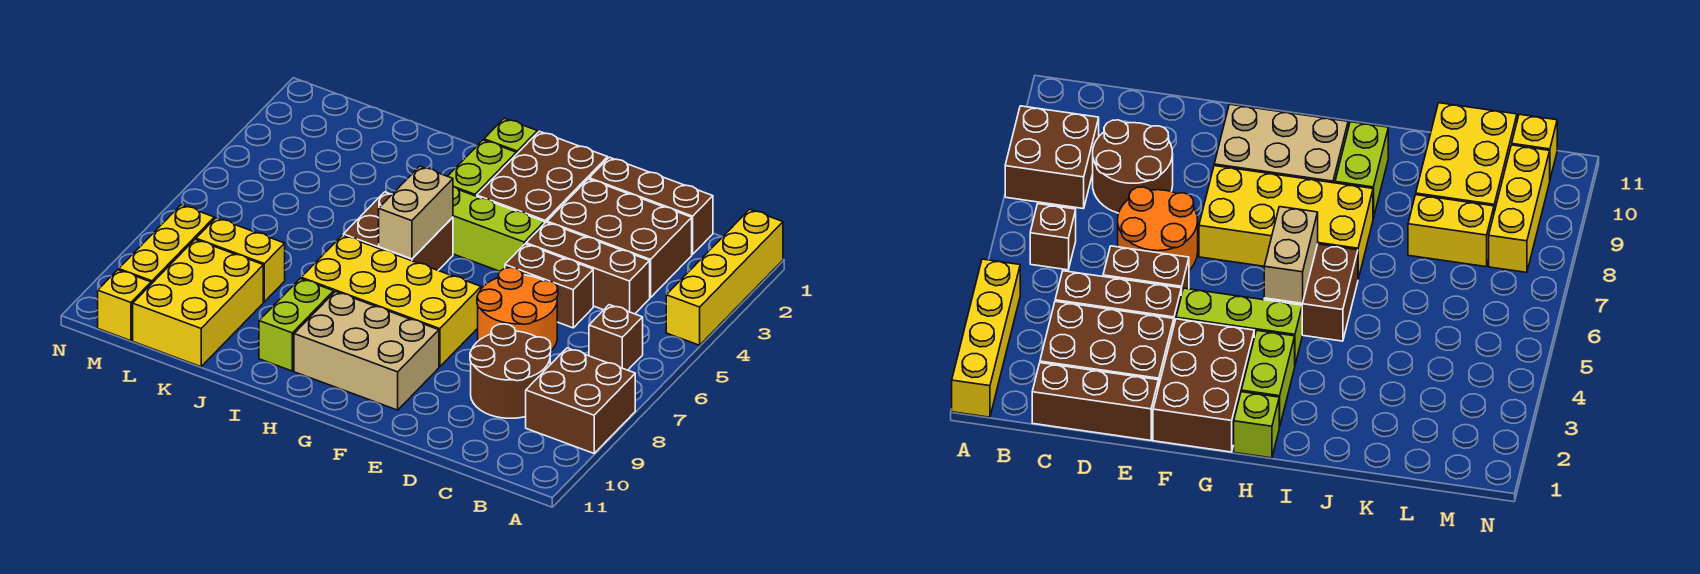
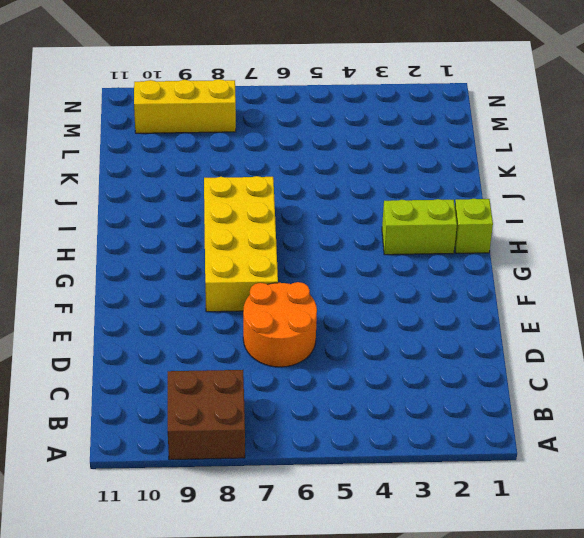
none -> yellow 1x4 brick [666,209,783,345]
none -> brown 1x1 brick [589,305,643,370]
none -> brown 1x3 brick [589,157,713,254]

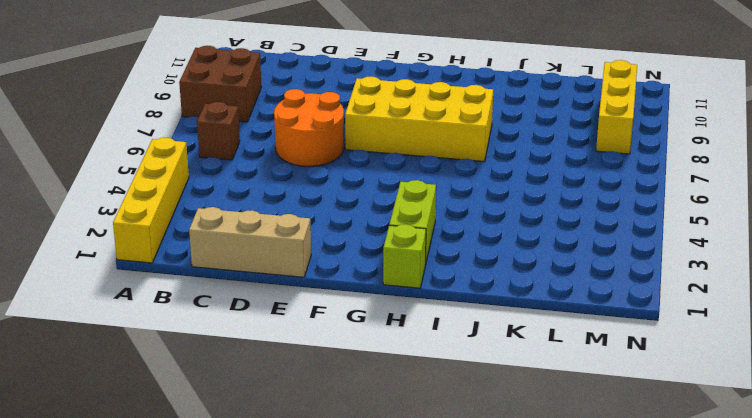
tan 1x3 brick [189,207,311,277] -> brown 1x3 brick [589,157,713,254]
none -> brown 2x3 brick [547,179,692,298]
none -> brown 1x3 brick [526,222,650,314]
none -> brown 2x2 round brick [470,324,551,418]

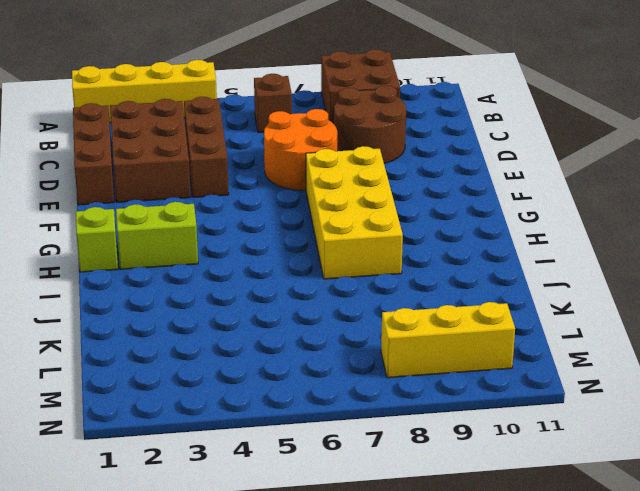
none -> brown 1x2 brick [505,244,593,328]
none -> brown 2x3 brick [477,131,608,224]
none -> lime 1x3 brick [453,186,544,271]

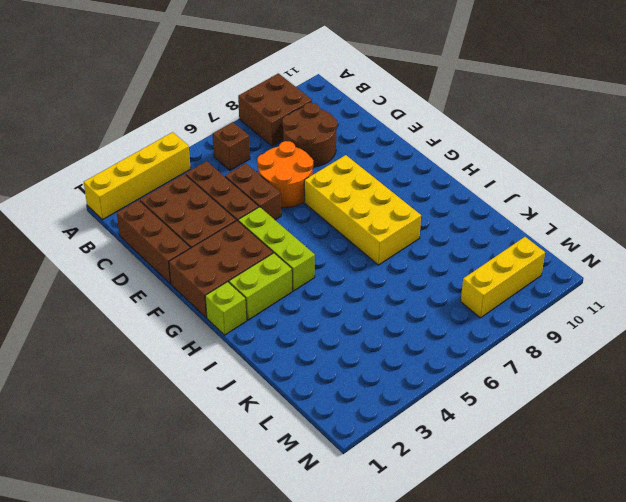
none -> tan 2x3 brick [294,292,439,410]
none -> brown 2x2 brick [343,192,453,270]
none -> lime 1x2 brick [259,278,334,371]

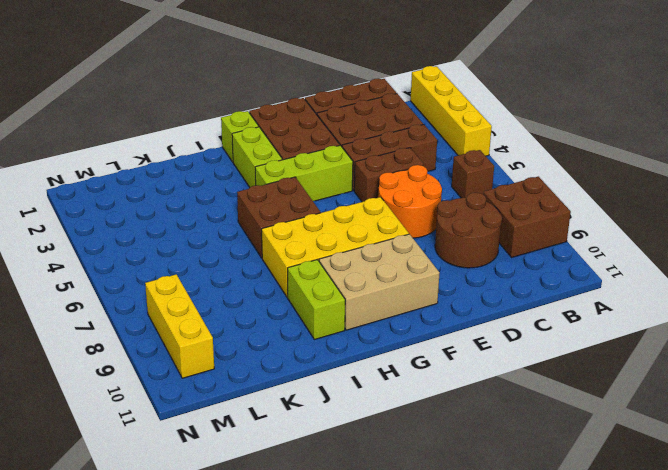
none -> yellow 1x2 brick [196,218,285,302]
none -> yellow 2x3 brick [133,240,263,367]
none -> yellow 1x1 brick [98,270,151,341]

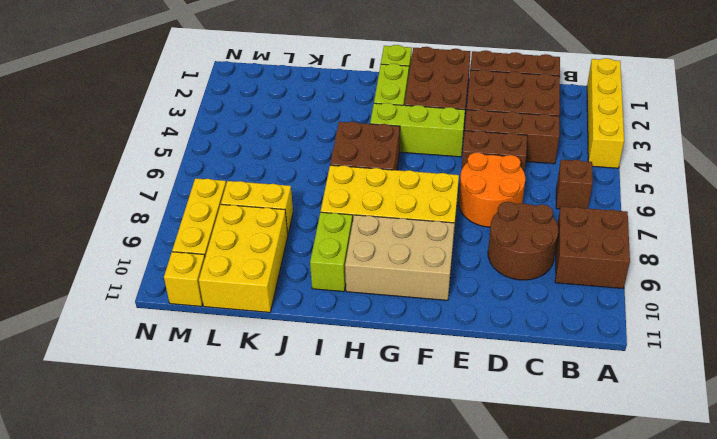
none -> tan 1x2 brick [379,166,453,259]

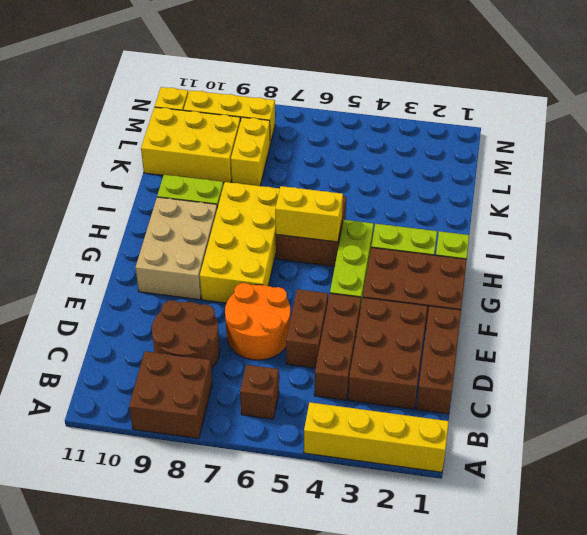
yellow 1x2 brick [275,186,343,242] -> tan 1x2 brick [379,166,453,259]

